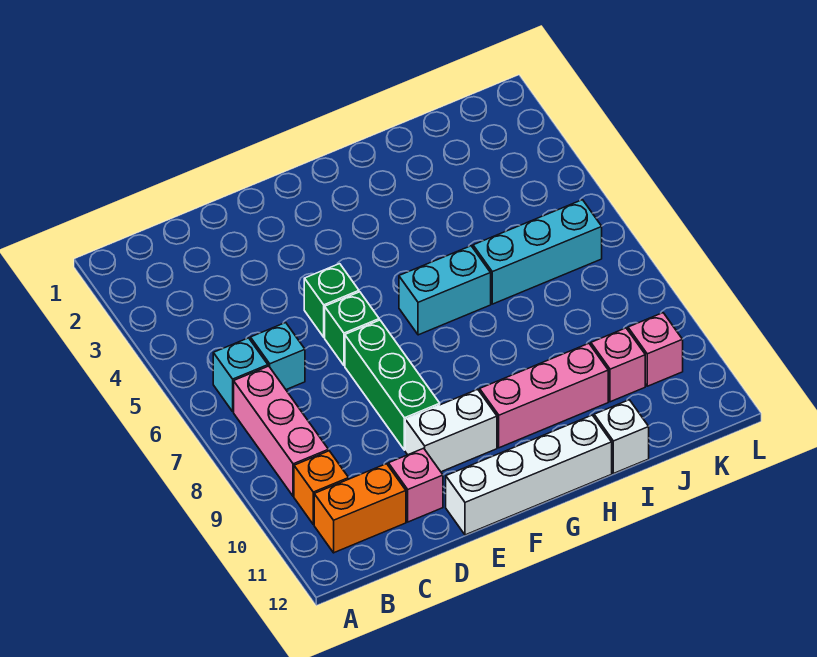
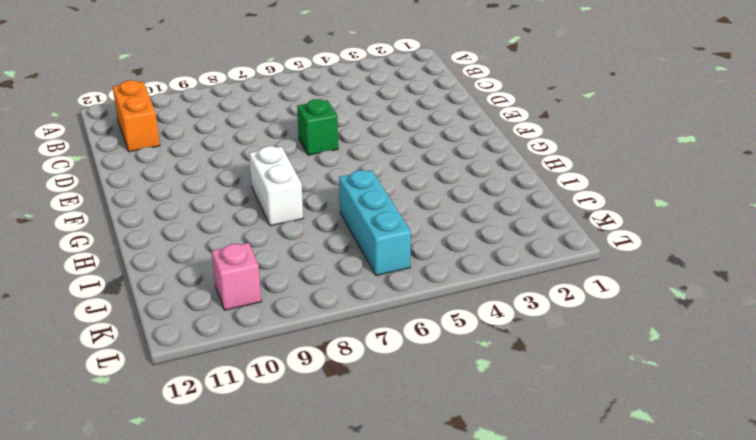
white 1x2 brick [249,146,303,226] -> white 1x2 brick moved to [405,389,497,472]
none -> cyan 1x1 brick [213,338,268,411]
none -> pink 1x3 brick [234,366,328,496]
none -> orange 1x1 brick [294,451,349,525]

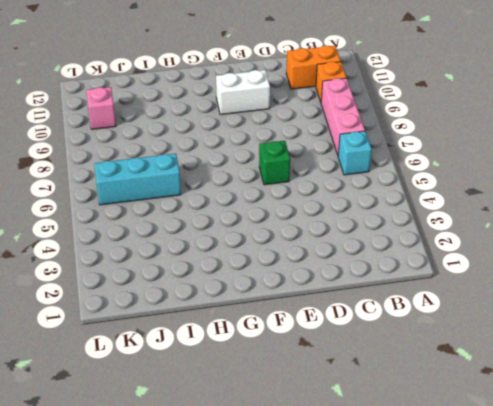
none -> cyan 1x1 brick [250,323,305,390]
none -> pink 1x1 brick [388,448,443,522]
none -> green 1x1 brick [304,264,359,337]

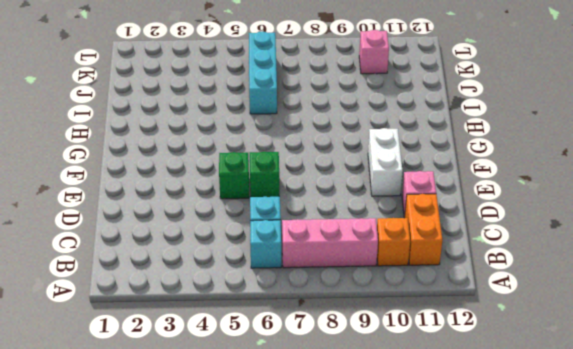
none -> green 1x3 brick [345,320,440,450]
none -> white 1x4 brick [446,415,612,535]
none -> cyan 1x2 brick [399,246,491,335]

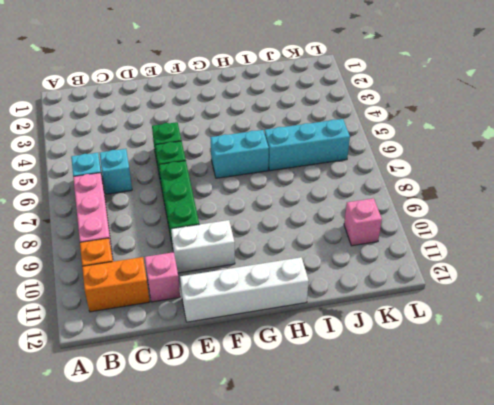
none -> pink 1x3 brick [480,343,608,448]
none -> white 1x1 brick [594,400,649,474]
none -> pink 1x1 brick [591,328,645,402]

